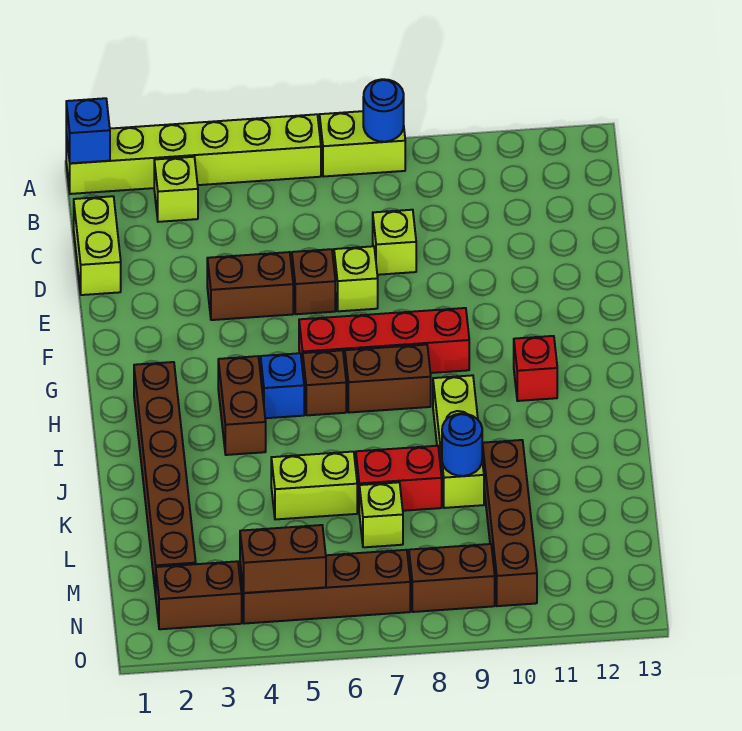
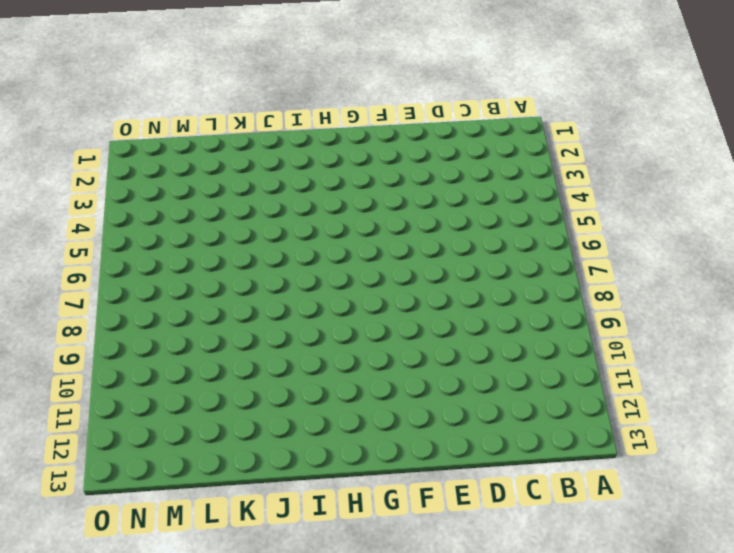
none -> lime 1x6 brick [66,114,321,194]
none -> lime 1x2 brick [320,111,405,177]
none -> lime 1x1 brick [154,157,198,222]

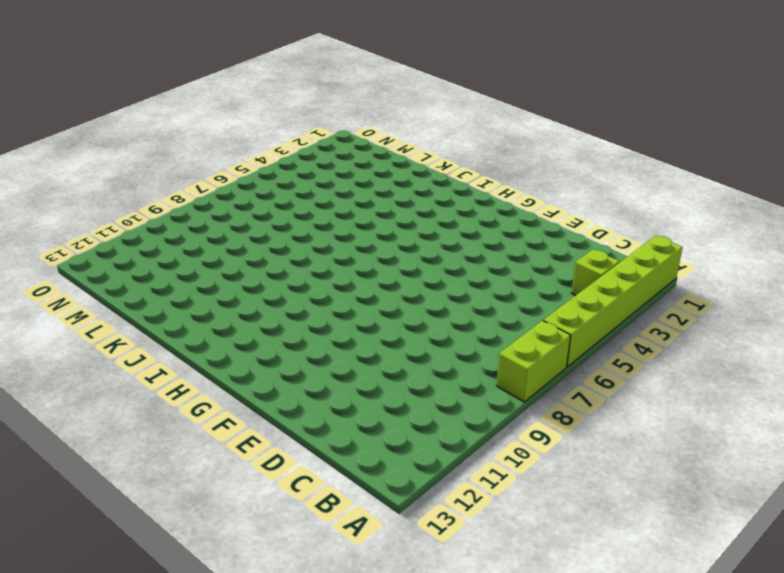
none -> lime 1x2 brick [74,196,121,295]
none -> lime 1x1 brick [373,210,416,275]
none -> brown 1x2 brick [207,252,293,320]

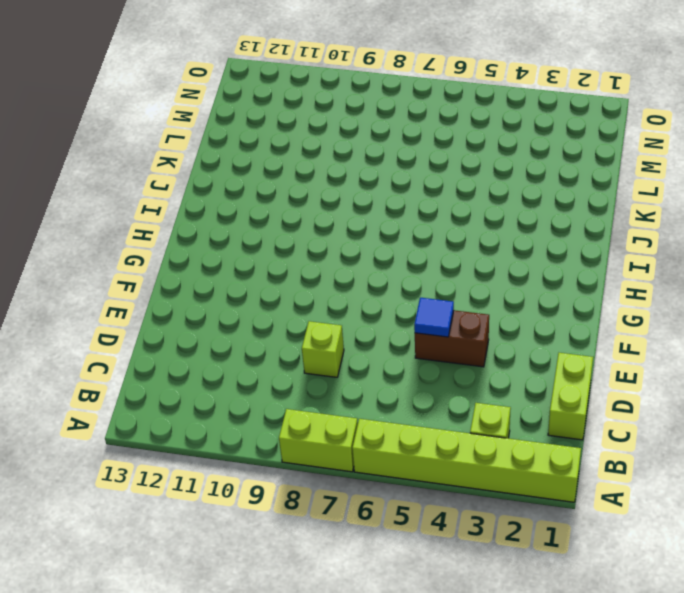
blue 1x1 tile [414,298,454,337] -> none
none -> brown 1x1 brick [292,249,335,314]
none -> lime 1x1 brick [334,246,378,311]
none -> red 1x4 brick [299,308,469,373]

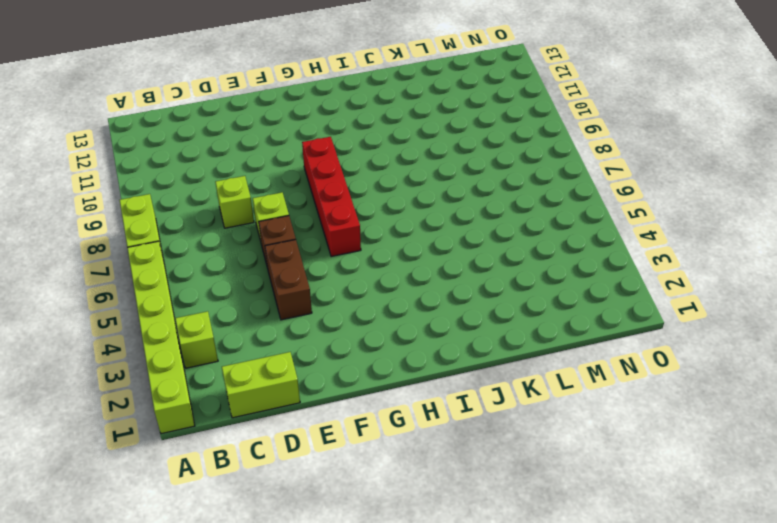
none -> brown 1x6 brick [134,362,196,595]
none -> brown 1x2 brick [218,356,266,455]
none -> blue 1x1 brick [261,353,304,418]

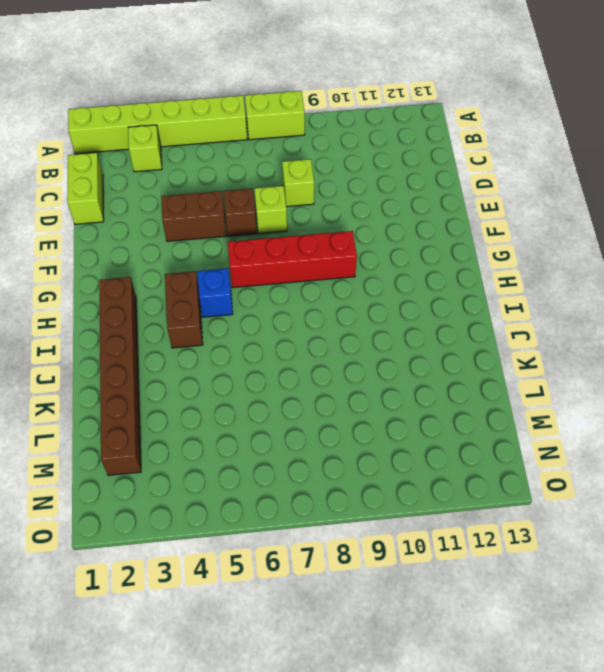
none -> brown 1x1 brick [303,350,346,415]
none -> brown 1x2 brick [345,345,431,413]
none -> red 1x1 brick [514,336,557,401]

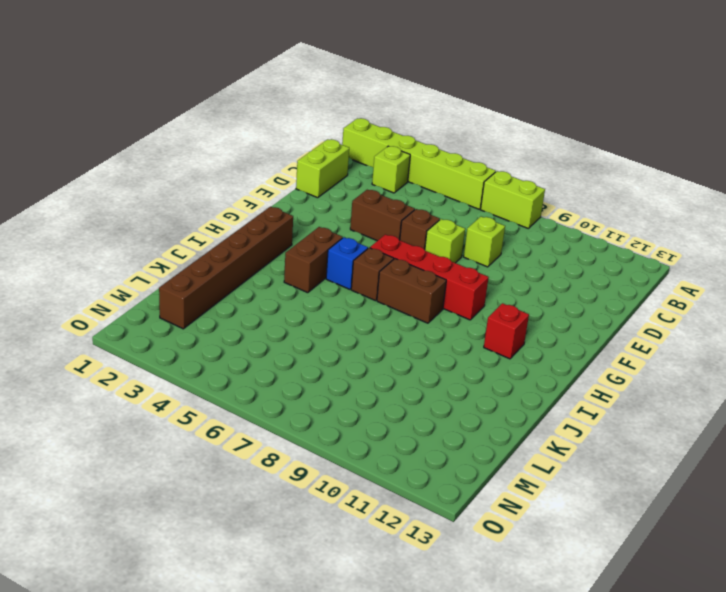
none -> lime 1x3 brick [433,375,484,508]
none -> lime 1x2 brick [271,452,357,519]
none -> red 1x2 brick [356,446,442,511]

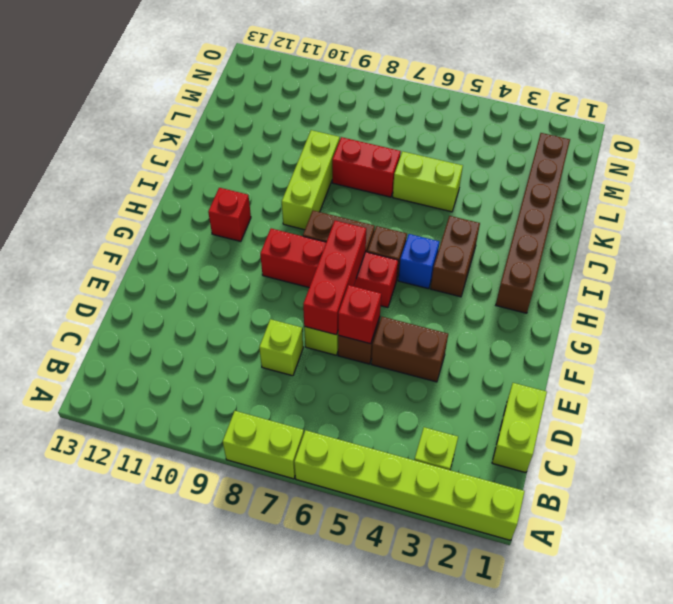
red 1x1 brick [338,285,381,344] -> none
red 1x3 brick [303,221,366,335] -> none
none -> brown 1x4 brick [482,440,537,606]
none -> lime 1x1 brick [359,482,403,547]
none -> brown 1x2 brick [156,561,242,629]

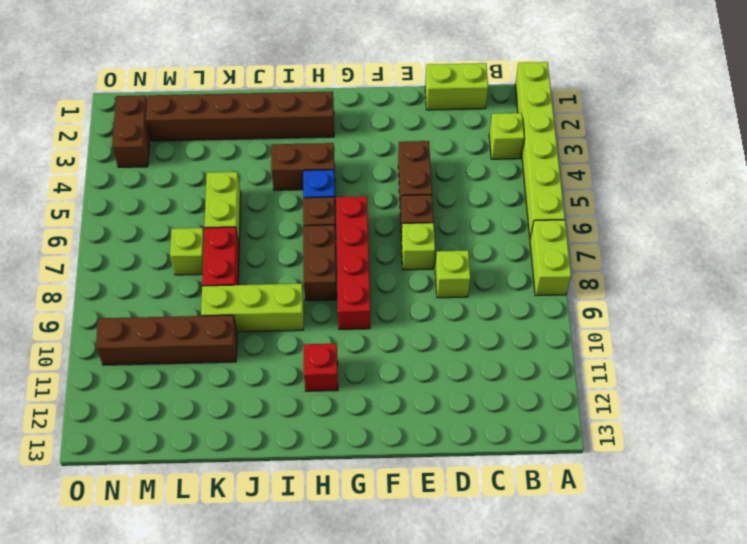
none -> brown 1x4 brick [240,550,410,624]
none -> brown 1x2 brick [409,544,495,612]
none -> blue 1x1 brick [66,98,110,163]

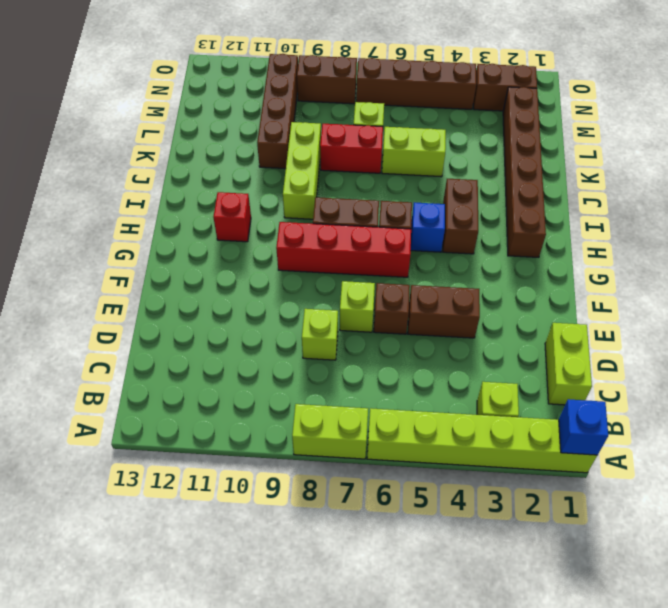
none -> blue 1x1 round brick [363,79,404,142]
none -> blue 1x1 round brick [442,414,482,476]
none -> brown 1x2 brick [240,525,326,593]

